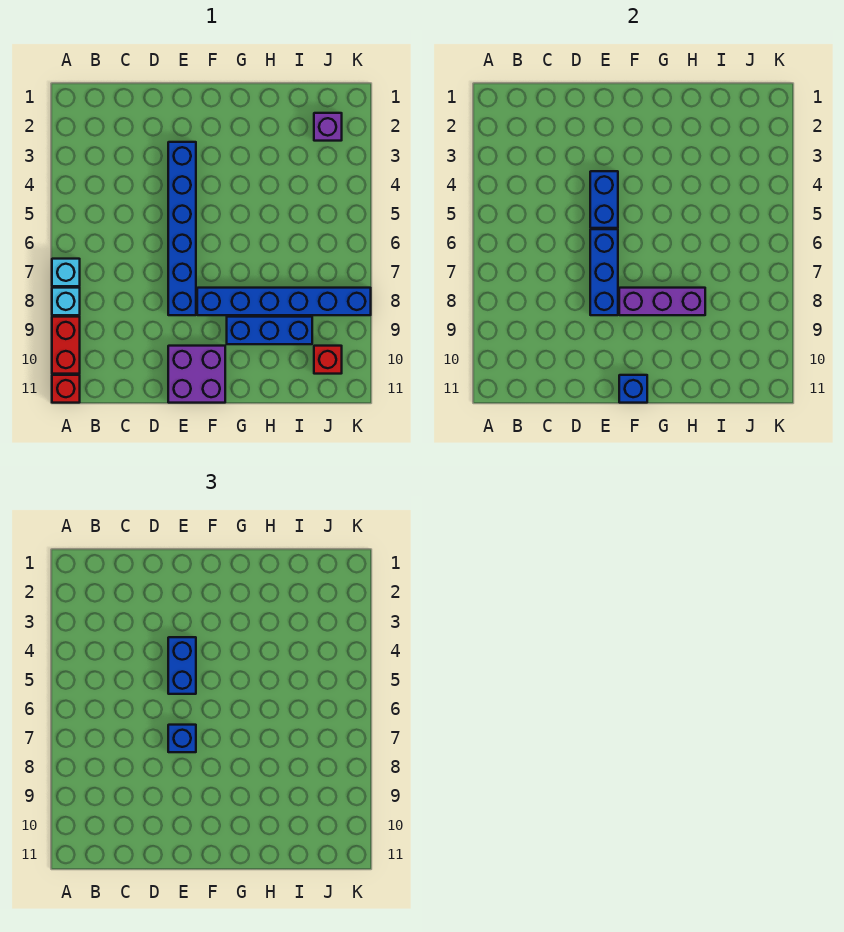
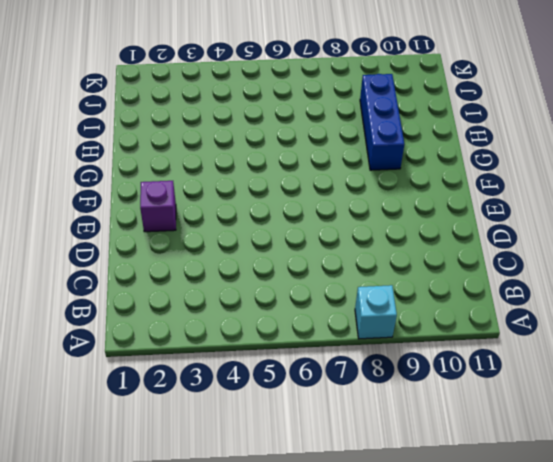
purple 1x1 brick [140,181,176,232] -> purple 1x1 brick moved to [314,113,342,141]
none -> cyan 1x1 brick [52,259,80,286]
none -> red 1x2 brick [52,317,80,374]
none -> red 1x1 brick [52,375,80,403]

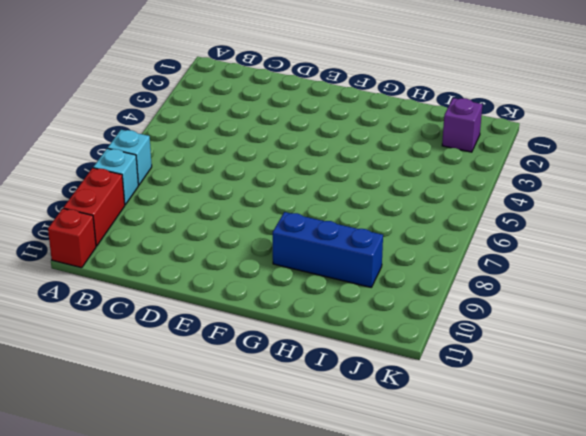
none -> blue 1x6 brick [168,142,196,315]
none -> purple 2x2 brick [168,346,225,403]
none -> blue 1x6 brick [197,288,371,315]

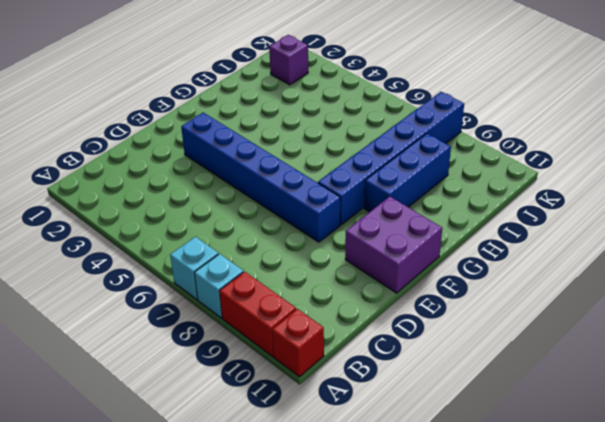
none -> red 1x1 brick [314,346,342,374]
none -> blue 1x2 brick [590,171,618,228]
none -> blue 1x3 brick [590,229,618,315]

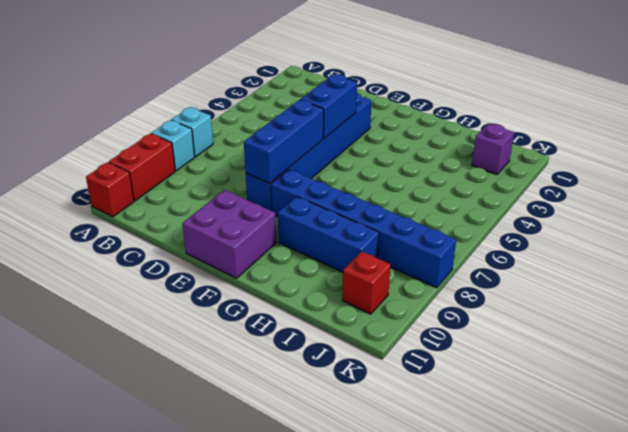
none -> purple 1x3 brick [619,288,705,315]
none -> blue 1x1 brick [619,375,647,403]
none -> blue 1x2 brick [168,637,196,694]

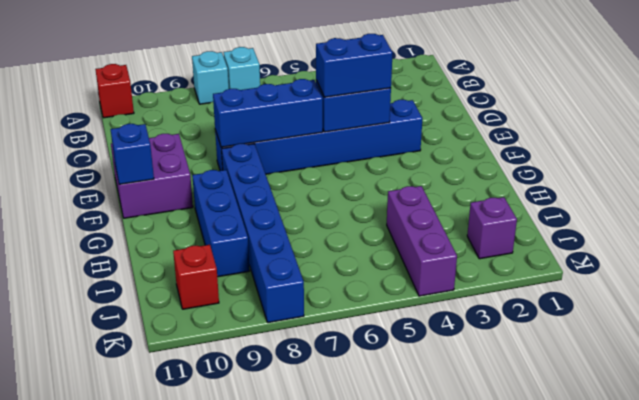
purple 1x3 brick [387,186,457,296] -> purple 1x3 brick moved to [619,288,705,315]
none -> red 1x2 brick [52,317,80,374]
none -> blue 1x1 brick [168,725,196,752]

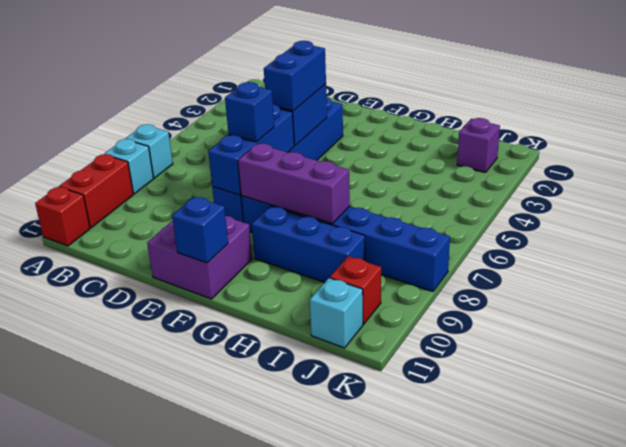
cyan 1x1 brick [310,278,363,348] -> none

